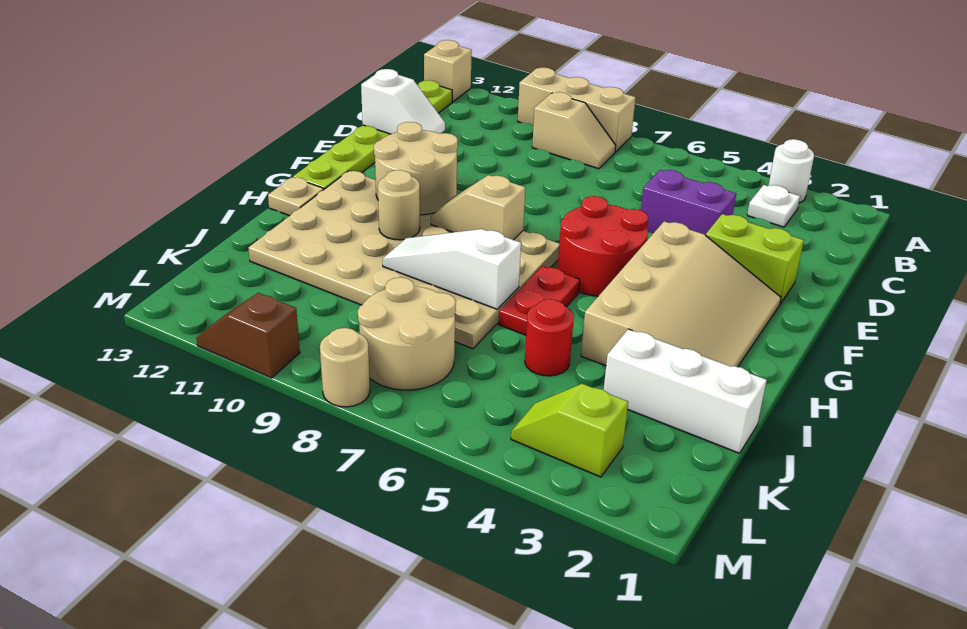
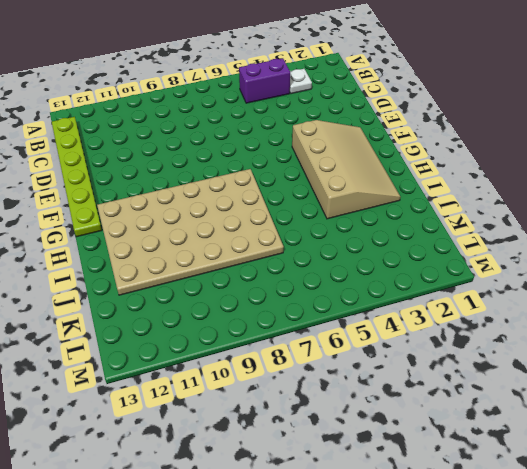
purple 1x2 brick [239,58,290,103] -> purple 1x2 brick moved to [641,170,736,235]
none -> white 1x1 round brick [768,139,814,203]
none -> tan 1x3 brick [518,67,636,152]
none -> tan 1x1 brick [424,40,472,102]

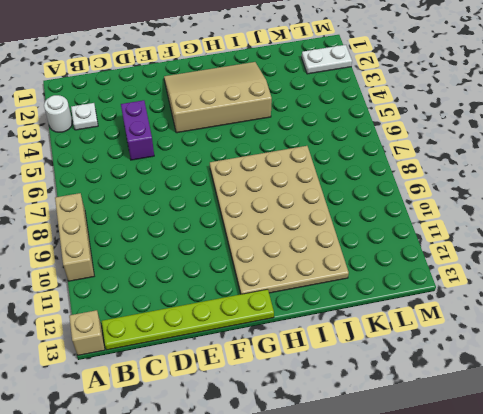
white 1x2 plate [302,45,352,74] -> none
none -> tan 1x2 slope [532,92,616,169]
none -> lime 1x2 brick [706,214,804,304]
none -> red 2x2 round brick [558,196,648,296]

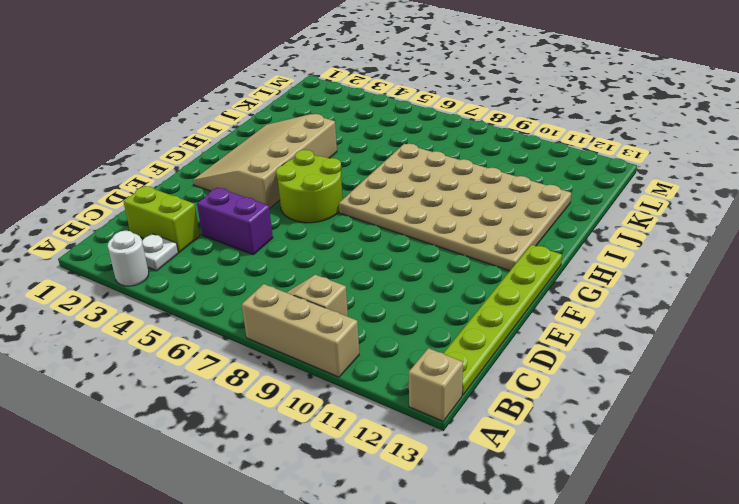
lime 1x2 brick [124,186,200,252] -> lime 1x2 brick moved to [706,214,804,304]
lime 2x2 round brick [276,150,343,223] -> red 2x2 round brick [558,196,648,296]
none -> red 1x2 plate [499,266,580,335]
none -> tan 1x1 plate [268,177,324,216]
none -> white 1x3 brick [604,329,767,453]

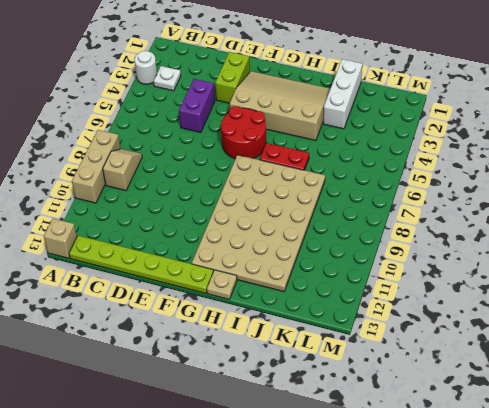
none -> red 1x1 round brick [525,299,574,376]
none -> tan 2x2 round brick [358,277,456,390]
none -> lime 1x2 slope [511,384,628,477]

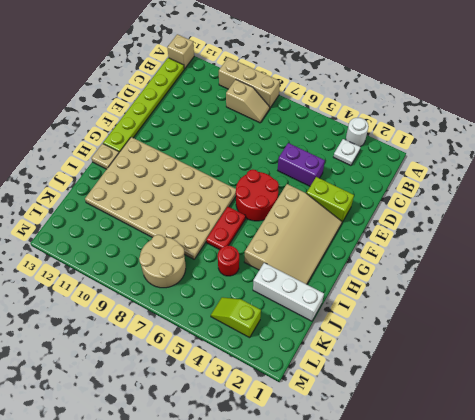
none -> tan 1x1 round brick [320,328,370,407]
none -> brown 1x2 slope [196,293,300,378]
none -> white 1x2 slope [361,69,445,134]

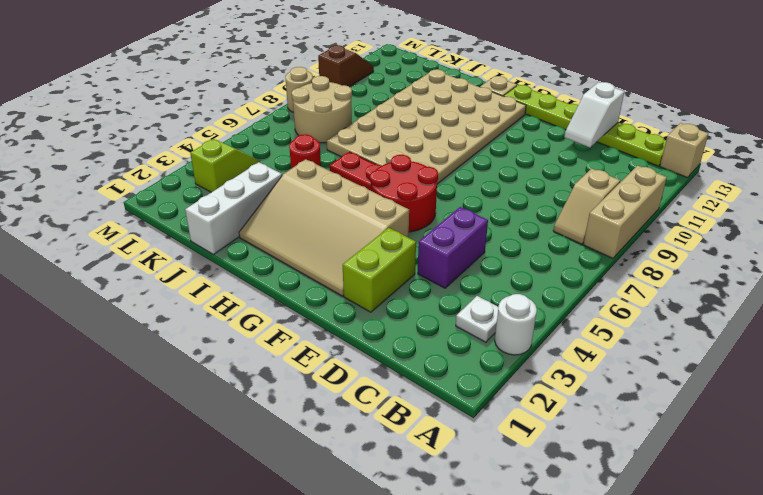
none -> tan 2x2 round brick [374,122,458,215]
none -> tan 1x2 slope [431,175,525,240]
none -> tan 1x1 round brick [378,170,420,240]

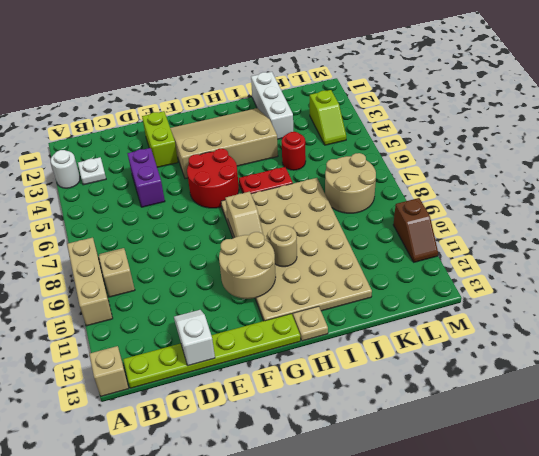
none -> tan 1x1 round brick [320,328,370,407]
none -> white 1x3 slope [383,229,521,309]

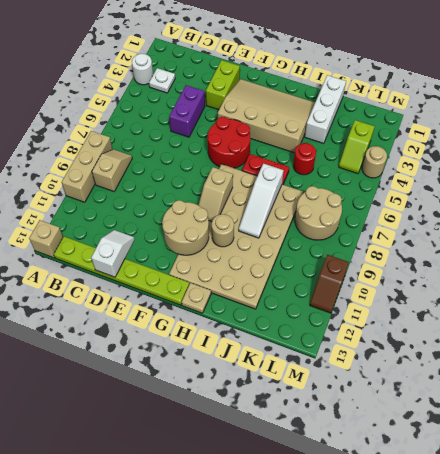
tan 1x1 round brick [362,146,387,178] -> tan 1x1 round brick moved to [320,328,370,407]

